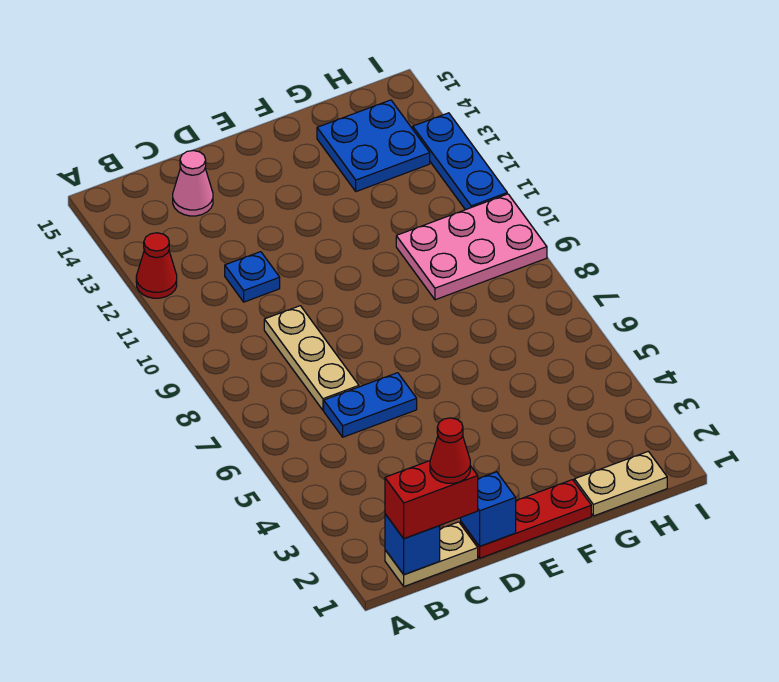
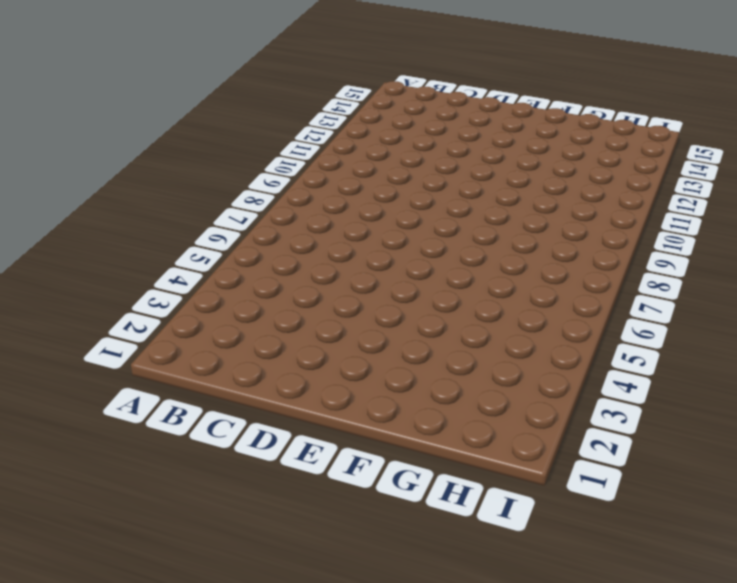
none -> red 1x1 cone [136,233,177,298]
none -> tan 1x2 plate [385,522,478,586]
none -> blue 1x2 plate [324,373,417,437]

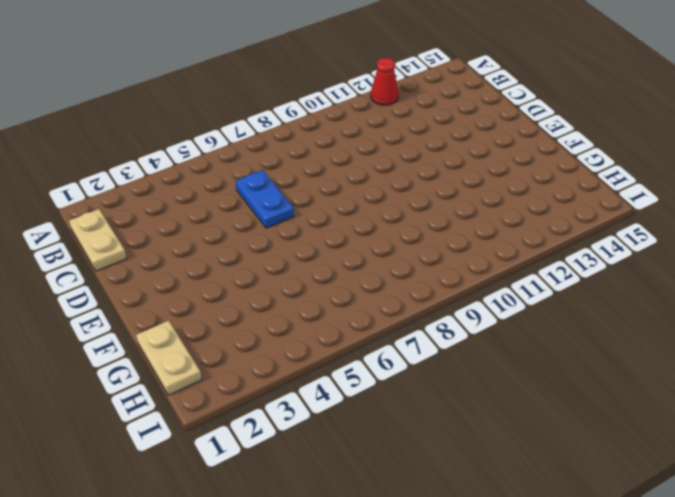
none -> tan 1x3 plate [264,306,359,410]
none -> blue 1x1 plate [225,252,280,302]
none -> pink 1x1 cone [173,151,213,216]

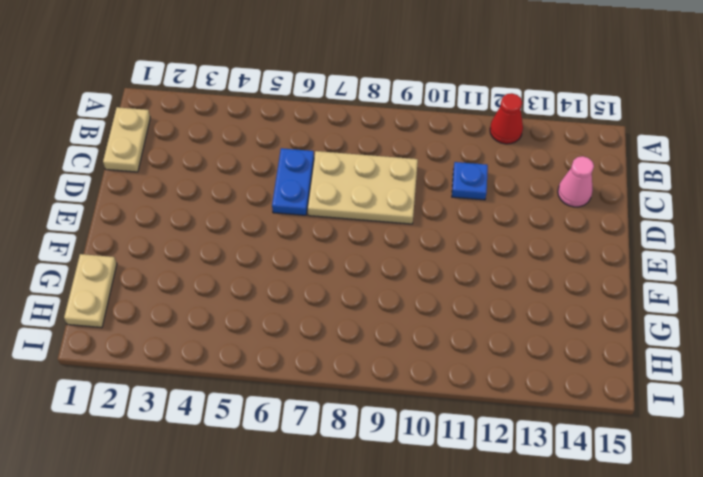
tan 2x3 plate [308,151,418,224] -> tan 1x3 plate [264,306,359,410]
none -> red 1x3 plate [461,480,591,558]
none -> pink 2x3 plate [396,194,547,300]
none -> blue 2x2 plate [317,100,430,192]

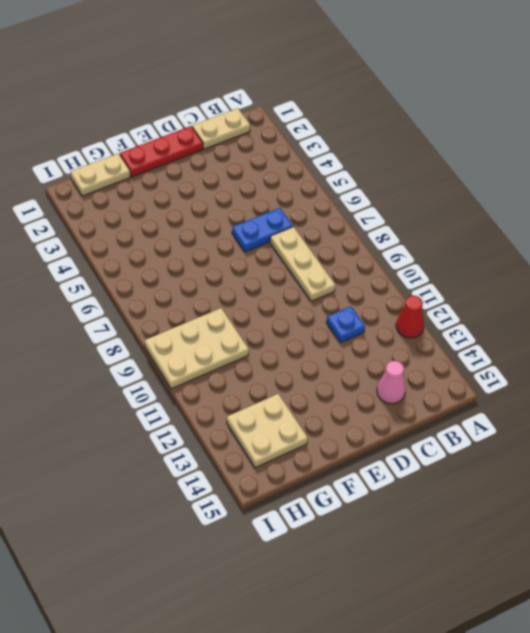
tan 2x3 plate [145,308,249,389] -> pink 2x3 plate [396,194,547,300]
tan 2x2 plate [227,394,308,468] -> blue 2x2 plate [317,100,430,192]
none -> blue 1x3 plate [413,113,507,210]
none -> blue 1x1 brick [385,514,440,575]
none -> blue 1x1 brick [461,472,516,546]

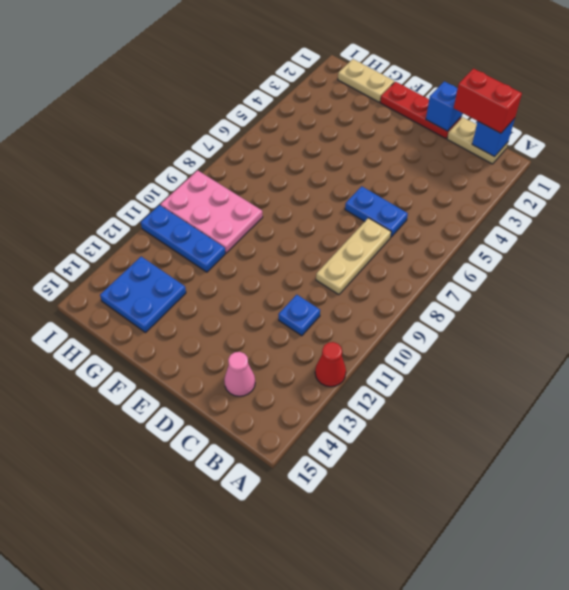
blue 1x3 plate [141,205,225,272] -> blue 1x3 plate turned to [413,113,507,210]
none -> red 1x1 cone [430,418,470,483]

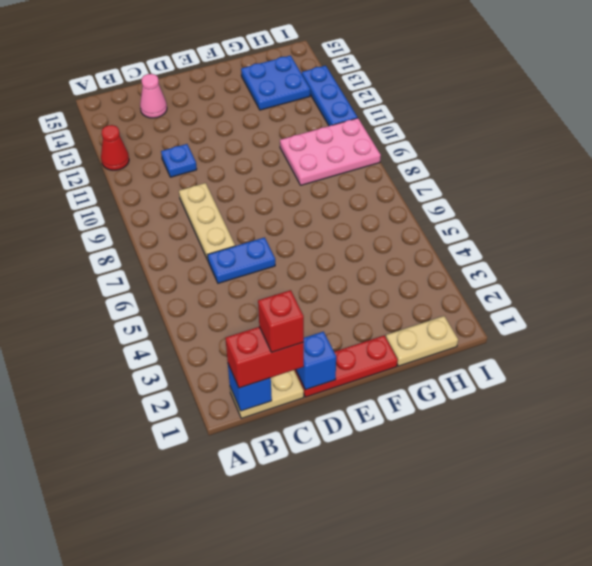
red 1x1 brick [258,290,304,352] -> red 1x1 cone [430,418,470,483]

